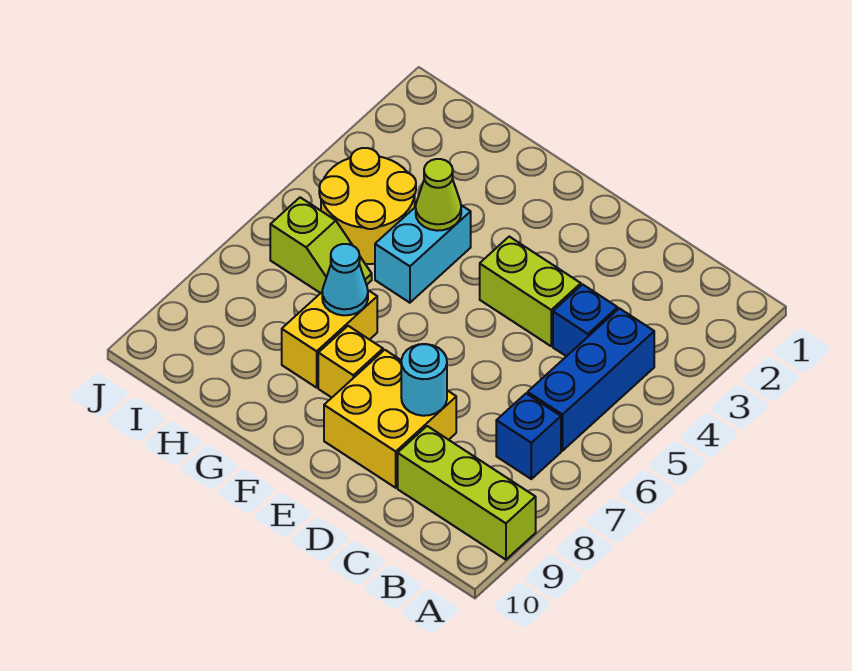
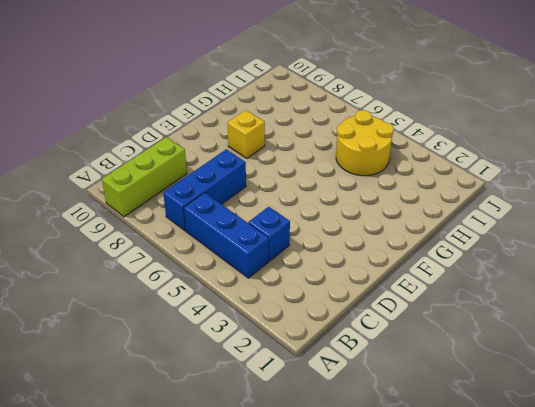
blue 1x3 brick [163,149,246,231] -> blue 1x1 brick [496,393,561,479]
none -> lime 1x2 brick [480,237,581,346]
none -> yellow 2x2 brick [324,350,456,488]
none -> cyan 1x2 brick [375,205,471,303]

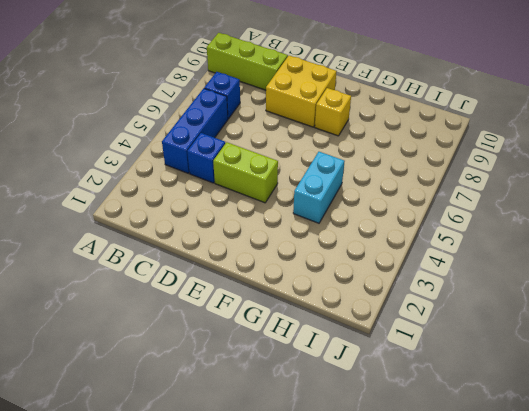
none -> yellow 1x2 brick [282,290,377,388]
none -> yellow 2x2 round brick [319,148,416,264]
none -> lime 1x2 slope [270,197,372,293]

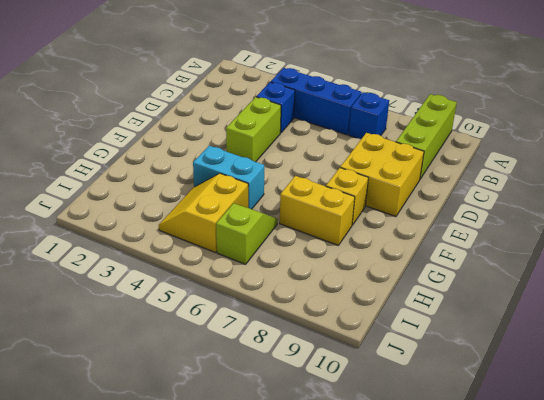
yellow 2x2 slope [159,173,248,253] -> yellow 2x2 round brick [319,148,416,264]
none -> cyan 1x1 round brick [401,344,447,416]
none -> lime 1x1 cone [416,159,461,231]
none -> cyan 1x1 cone [322,244,368,315]

